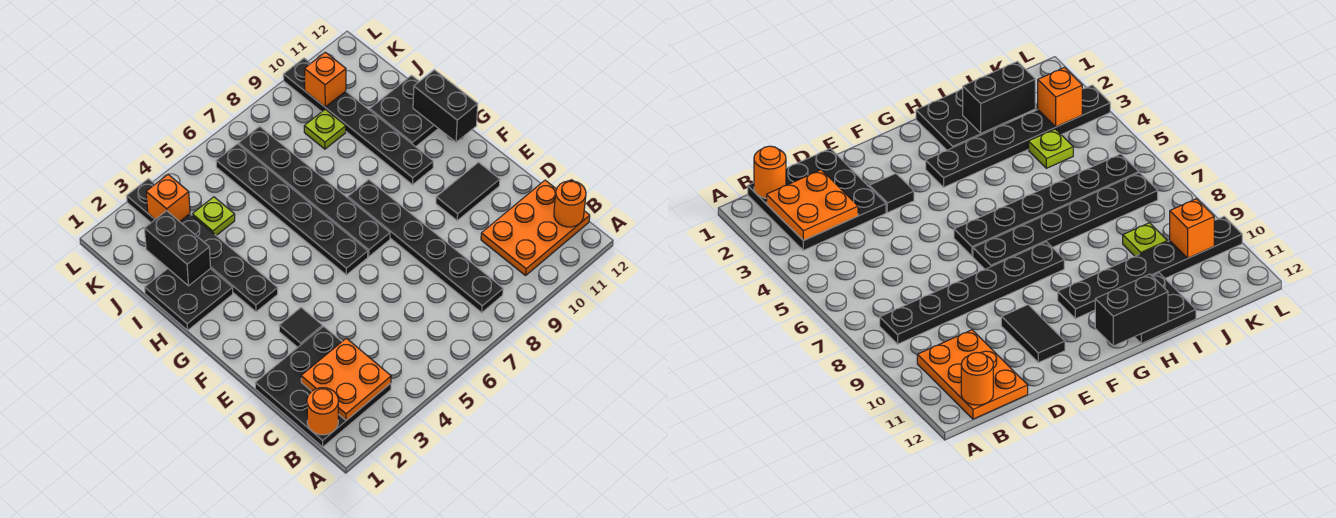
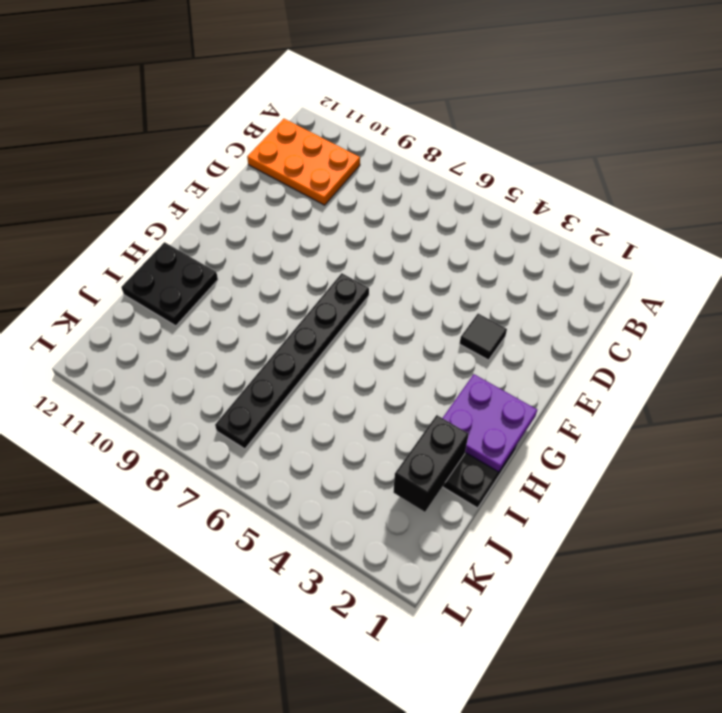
purple 2x2 plate [443,374,537,472] -> none
none -> black 3x3 plate [255,326,391,447]
none -> black 1x6 plate [348,180,503,313]
none -> black 1x2 tile [436,162,500,221]

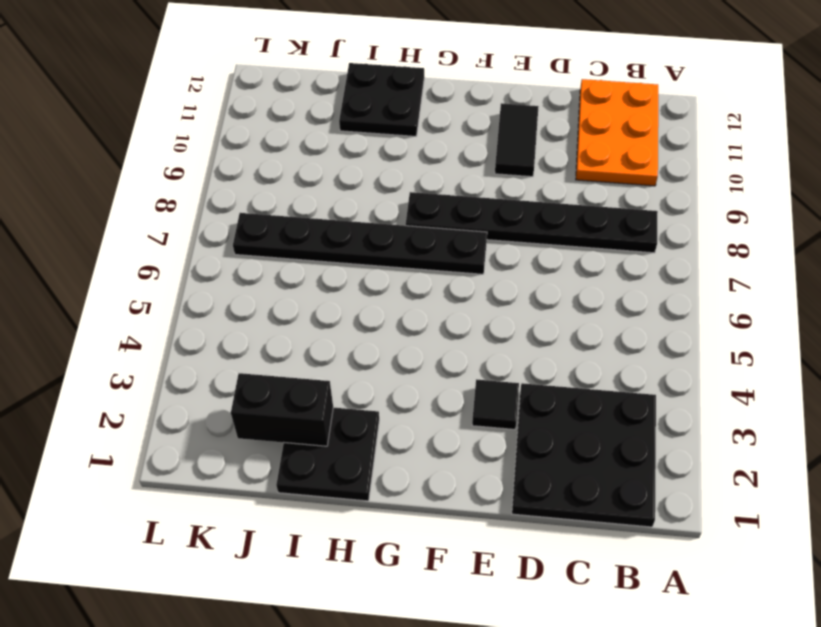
none -> black 1x6 plate [216,144,368,275]
none -> black 1x6 plate [127,179,278,312]
none -> black 1x6 plate [283,58,433,185]

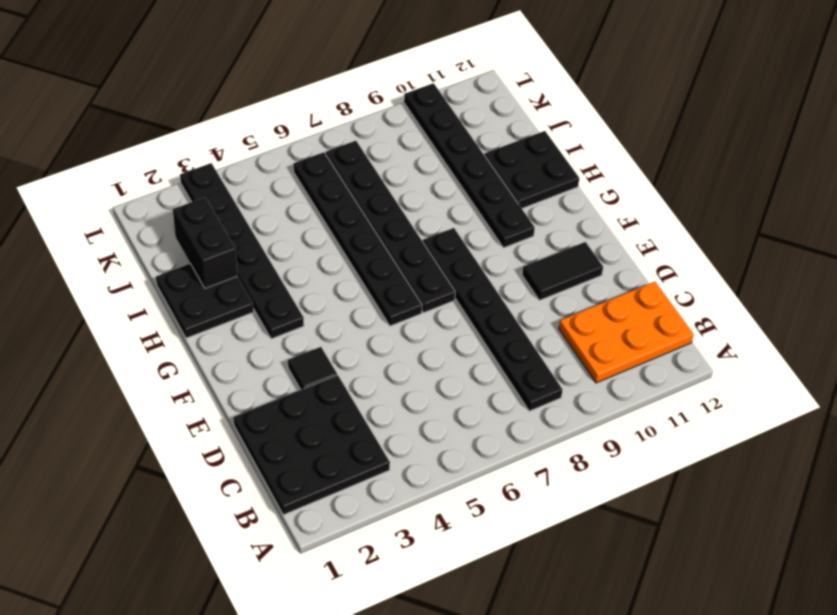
none -> lime 1x1 plate [192,197,235,236]
none -> lime 1x1 plate [304,109,346,149]
none -> orange 1x1 round brick [307,388,338,435]

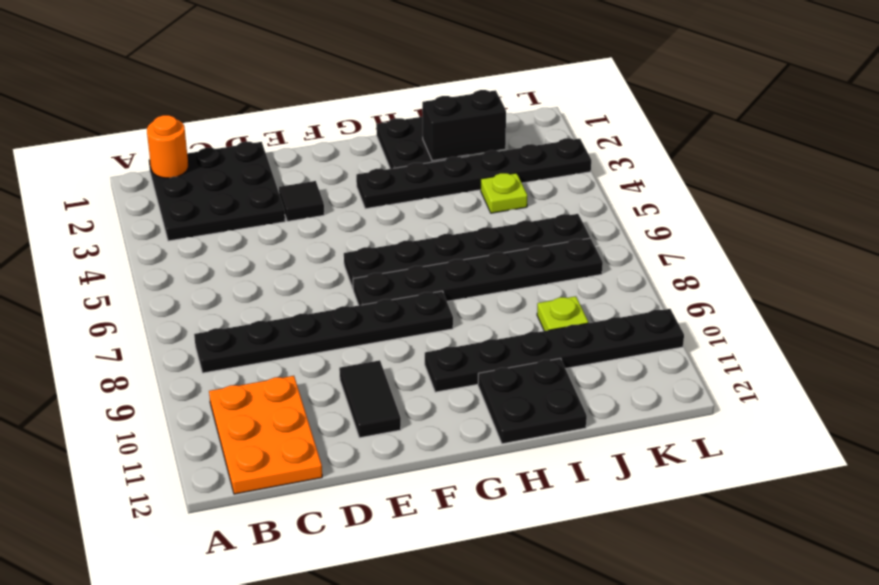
none -> orange 2x2 plate [301,338,391,420]
none -> orange 1x1 round brick [554,181,586,227]
none -> black 1x2 brick [413,70,478,142]

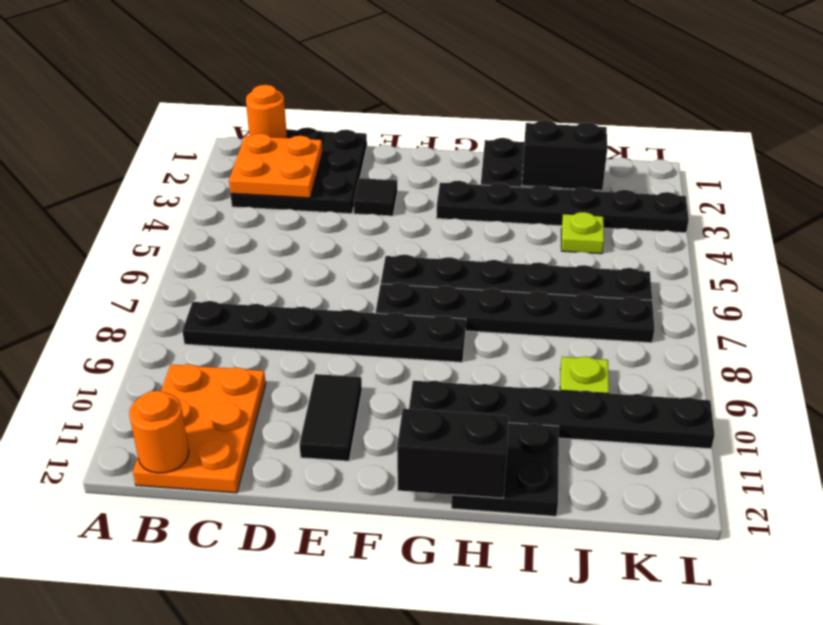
none -> orange 1x1 brick [146,175,190,222]
none -> orange 1x1 brick [304,52,346,107]

